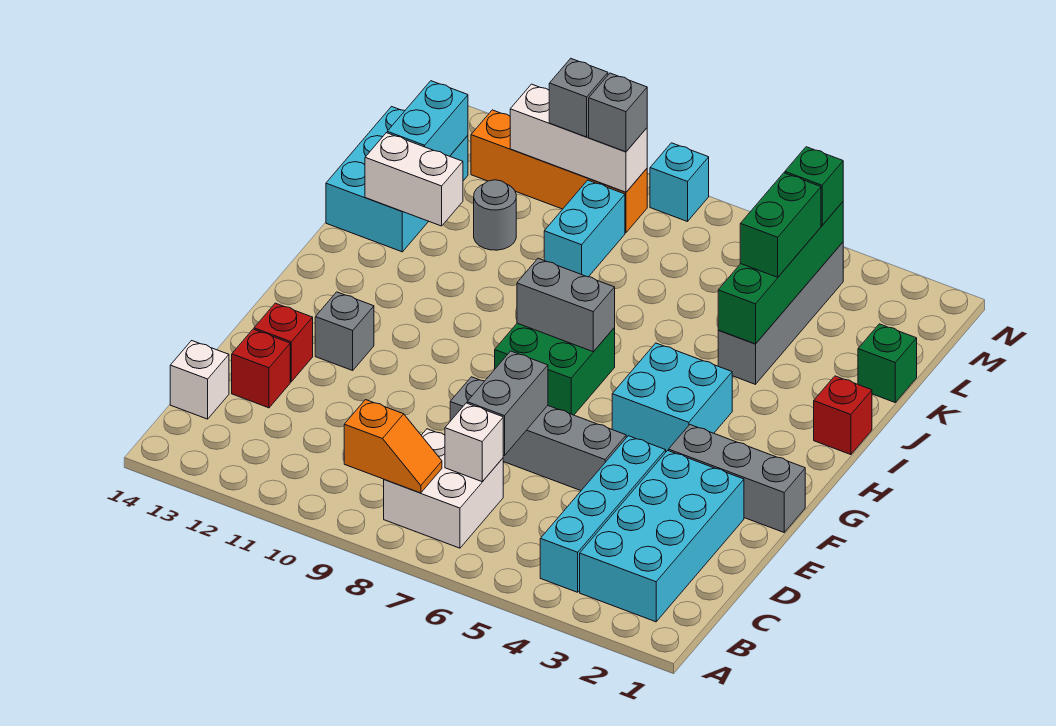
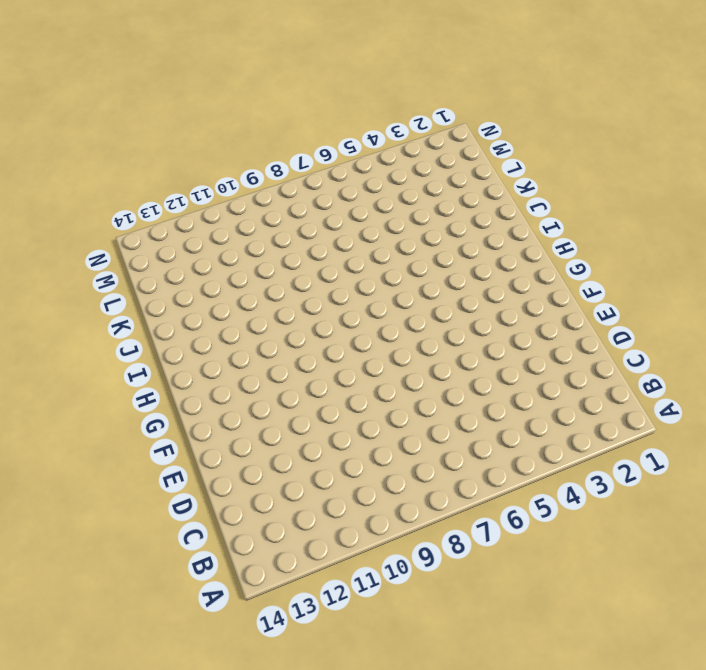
none -> cyan 2x4 brick [580,451,744,622]
none -> cyan 1x4 brick [540,436,666,592]
none -> white 2x2 brick [384,429,503,548]
none -> white 1x1 brick [170,341,229,419]

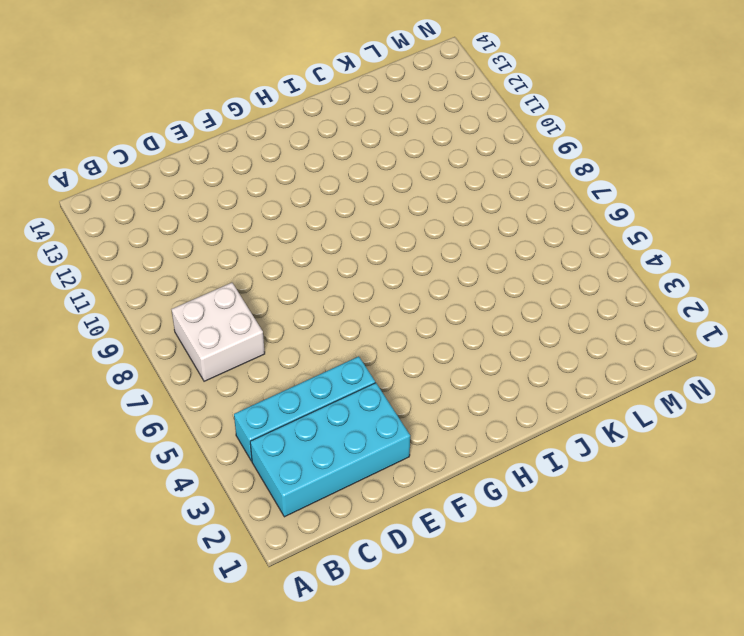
none -> white 1x1 brick [170,341,229,419]
none -> red 1x1 brick [232,329,290,408]
none -> grey 1x4 brick [450,377,626,491]
none -> red 1x1 brick [254,303,313,382]

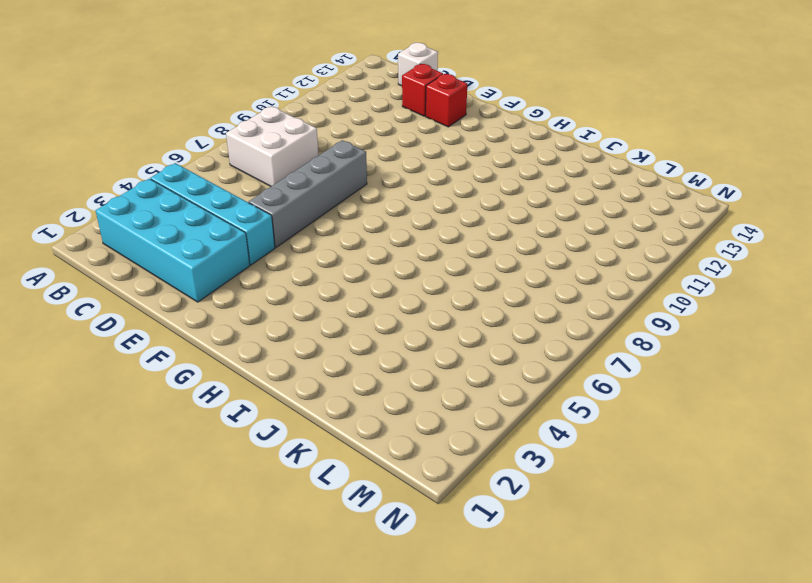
none -> grey 1x3 brick [669,425,805,532]
none -> grey 1x1 brick [315,292,374,370]
none -> cyan 2x2 brick [612,343,732,452]
none -> green 2x2 brick [495,323,615,415]

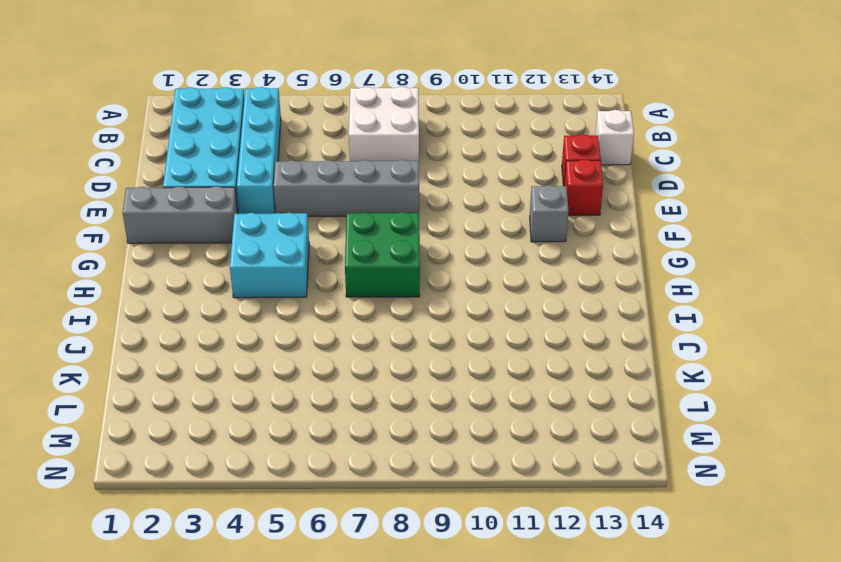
none -> red 1x1 brick [814,376,872,455]
none -> grey 1x4 brick [718,242,843,384]
none -> cyan 2x3 brick [326,107,468,252]
none -> green 1x1 brick [858,324,917,402]

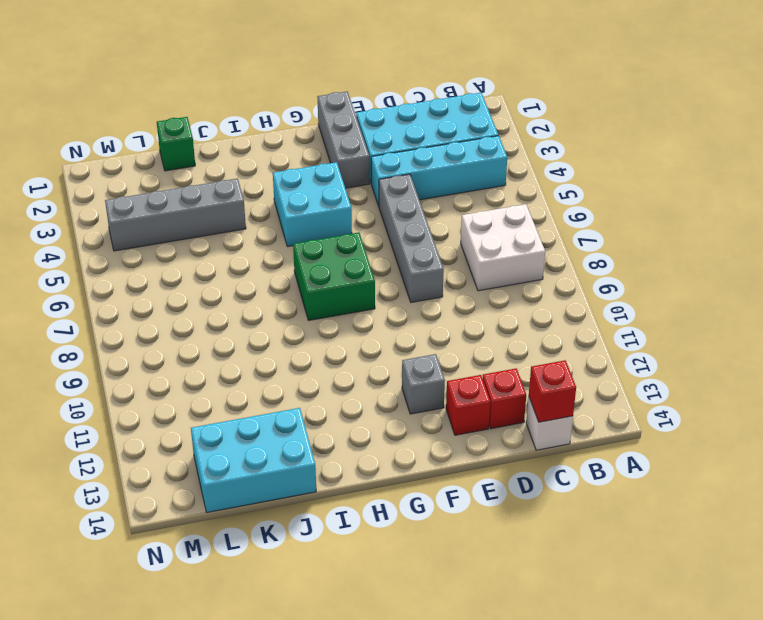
red 1x1 brick [529,360,576,422] -> red 1x1 brick moved to [814,376,872,455]
none -> cyan 1x2 brick [544,180,625,277]
none -> grey 1x1 round brick [474,180,516,250]
none -> orange 1x4 brick [471,110,647,233]
none -> cyan 1x1 brick [650,143,709,222]

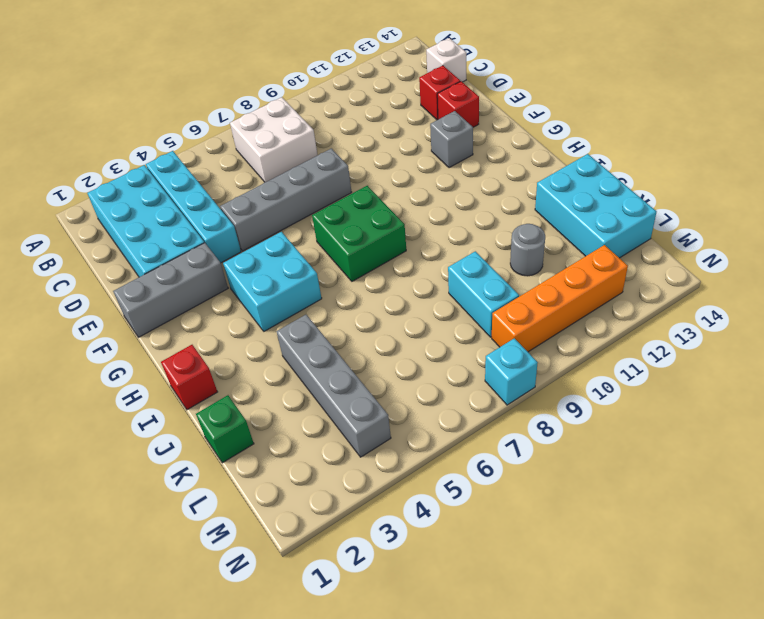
none -> orange 1x2 slope [344,400,442,493]
none -> white 1x1 brick [445,403,503,482]
none -> grey 1x2 brick [467,351,548,456]
none -> grey 1x2 brick [517,258,615,352]

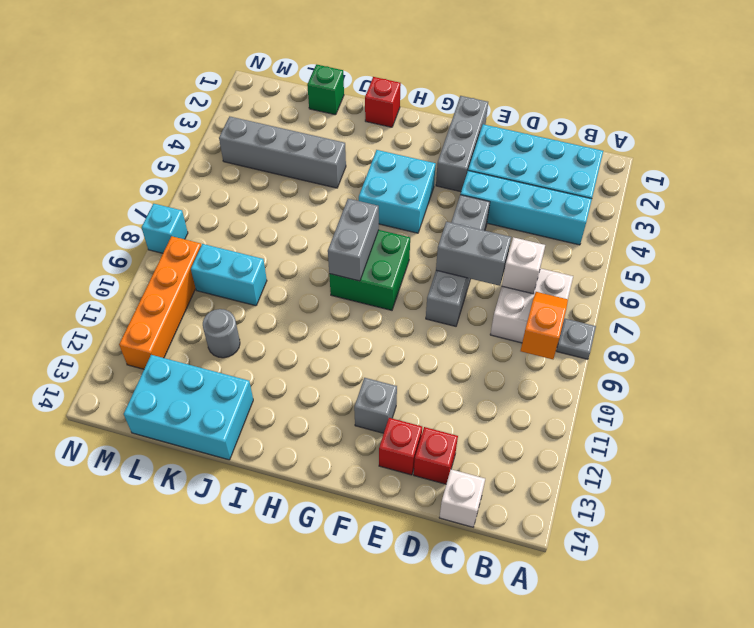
grey 1x1 plate [556,318,596,359] -> none
none -> green 1x4 brick [718,202,843,344]
none -> white 1x2 brick [365,133,463,226]
none -> cyan 1x2 brick [387,81,468,156]
none -> white 1x3 brick [510,84,647,192]

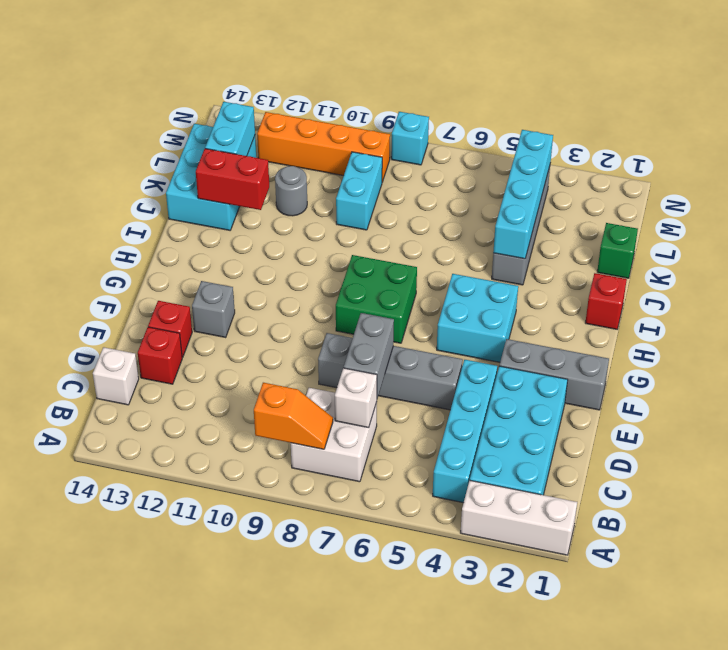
white 1x3 brick [461,480,577,555] -> white 1x3 brick moved to [510,84,647,192]
cyan 1x4 brick [493,130,553,259] -> green 1x4 brick [718,202,843,344]
red 1x2 brick [196,149,269,210] -> white 1x2 brick [365,133,463,226]
none -> grey 1x2 brick [517,258,615,352]
none -> green 1x2 brick [740,173,821,277]
none -> green 1x1 brick [785,147,843,225]
none -> grey 1x1 brick [589,73,647,152]

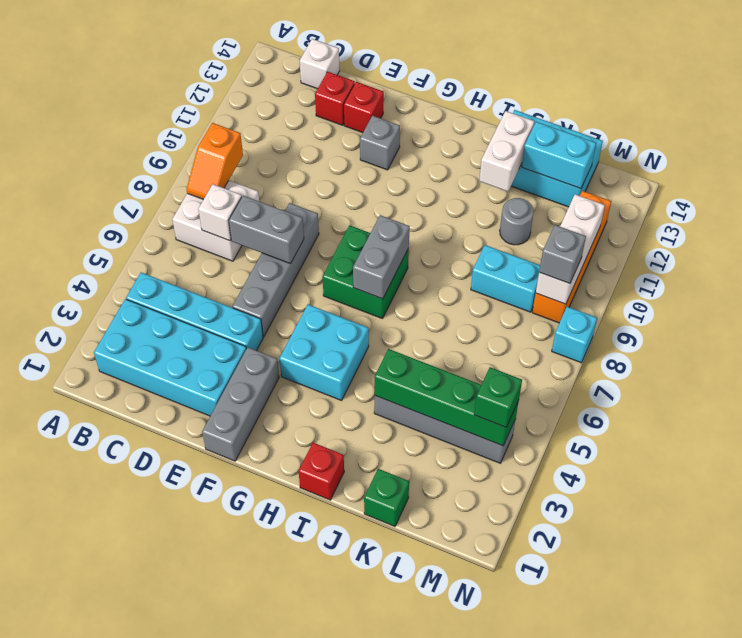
none -> green 1x2 brick [740,173,821,277]
none -> grey 1x1 brick [549,59,608,137]

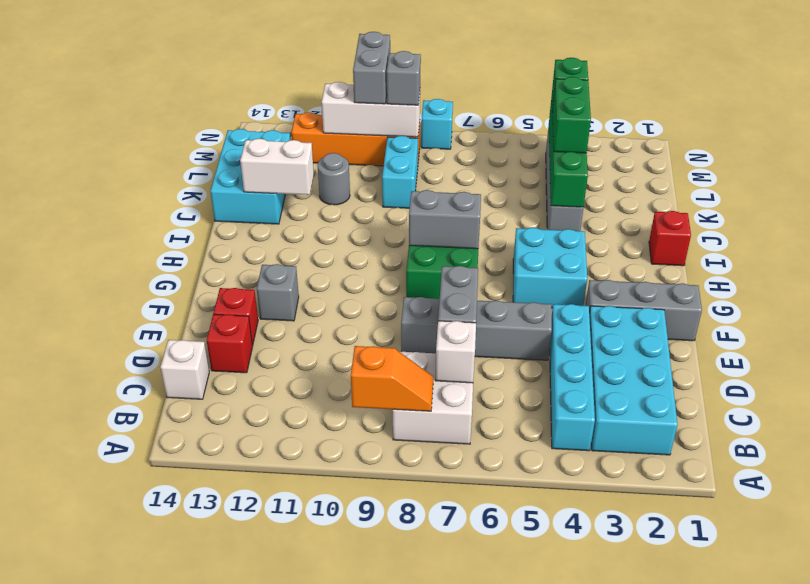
grey 1x2 brick [353,32,390,104] -> grey 1x1 brick [549,59,608,137]
none -> green 1x1 brick [858,324,917,402]
none -> cyan 1x2 brick [387,81,468,156]

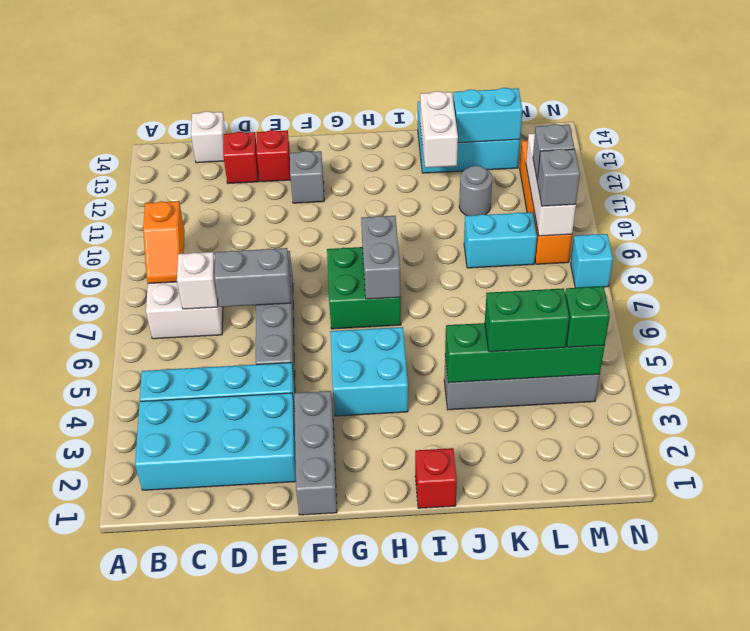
none -> green 1x1 brick [858,324,917,402]

